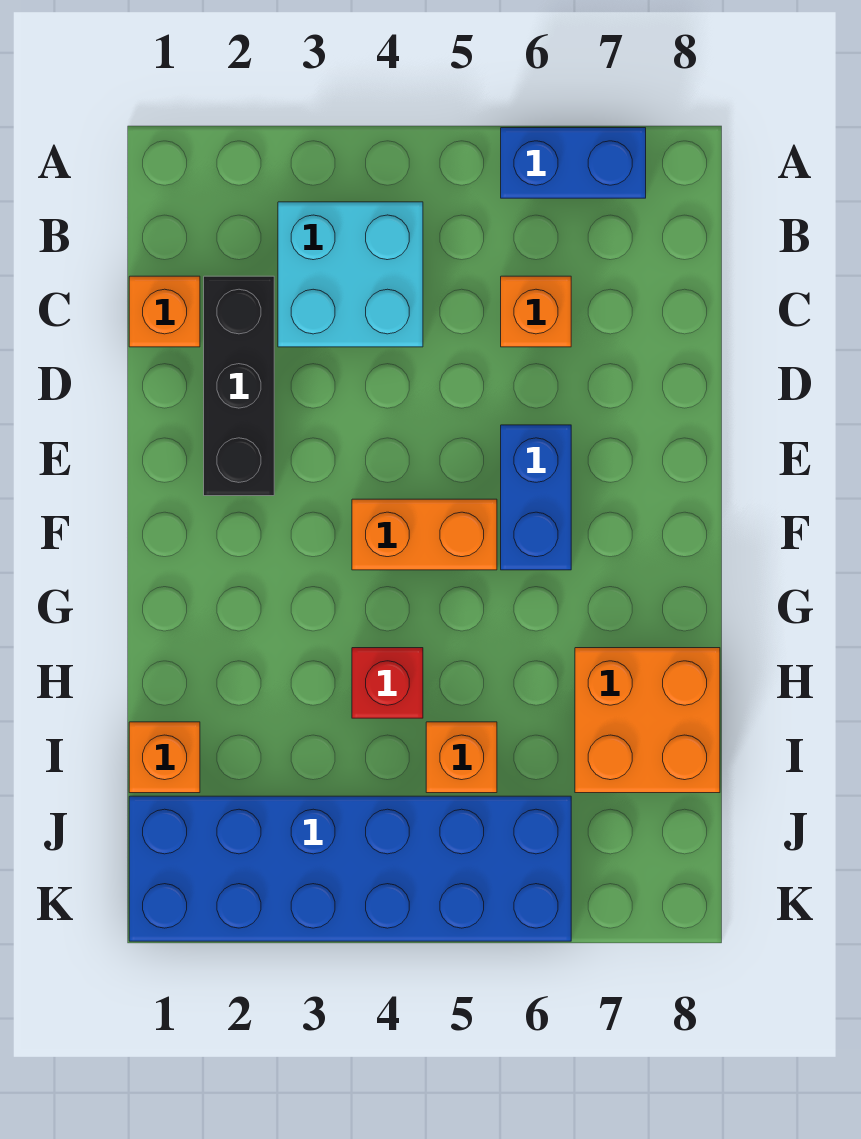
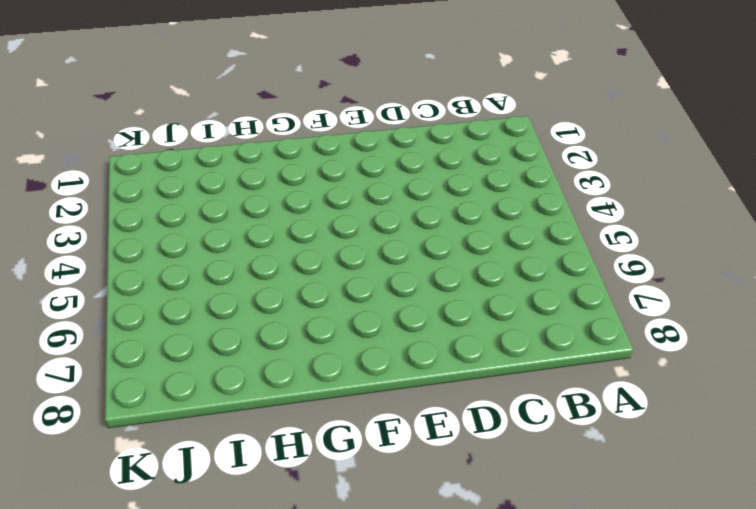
none -> blue 1x2 brick [501,128,646,198]
none -> cyan 2x2 brick [278,202,423,347]
none -> orange 1x1 brick [129,276,200,347]

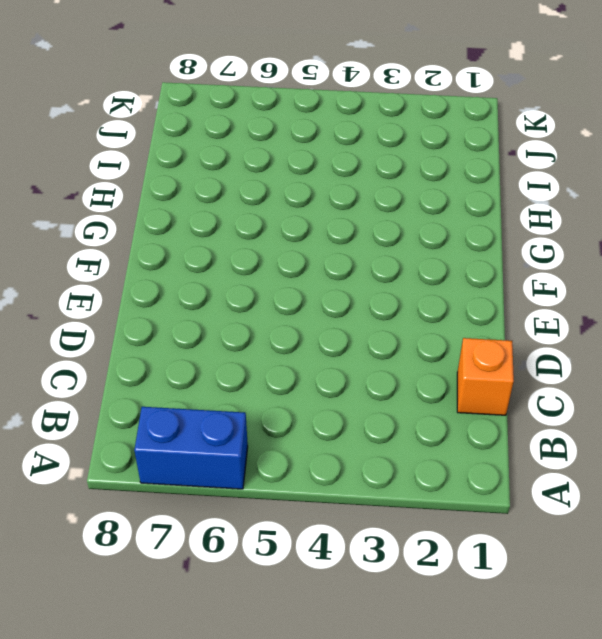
none -> cyan 2x2 brick [278,202,423,347]
none -> black 1x3 brick [204,276,274,496]
none -> orange 1x1 brick [501,276,571,347]

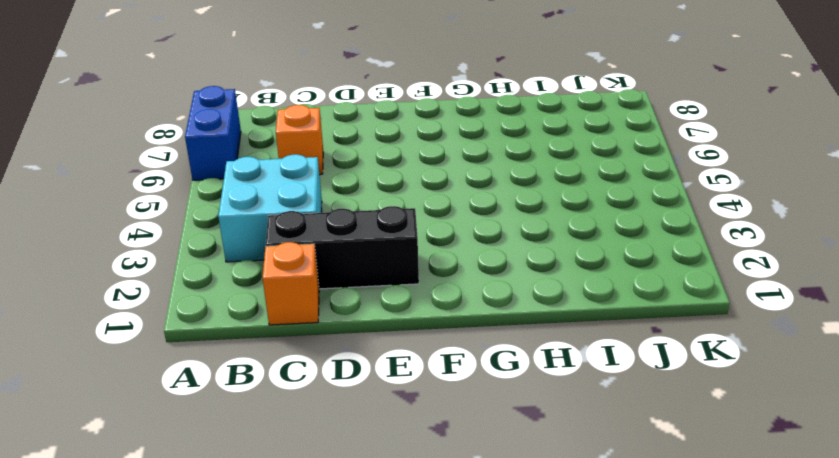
none -> blue 1x2 brick [501,425,571,570]
none -> orange 1x2 brick [352,499,497,570]
none -> red 1x1 brick [352,648,423,718]

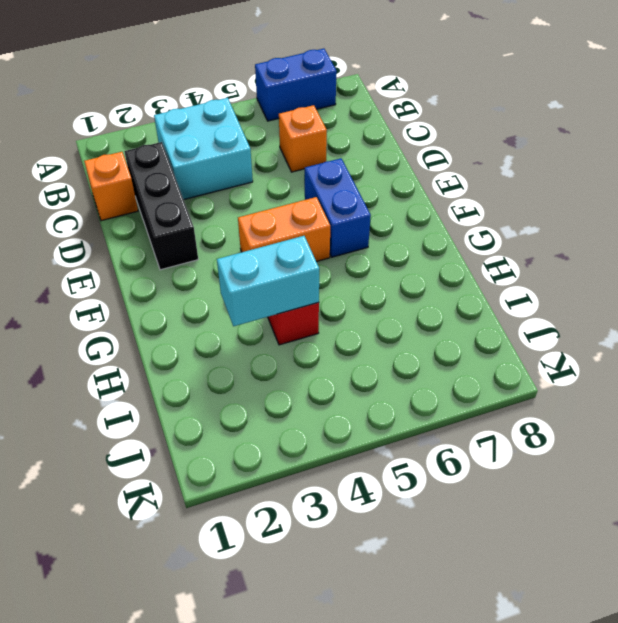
cyan 1x2 brick [217,236,319,326] -> none
none -> orange 2x2 brick [575,648,720,793]
none -> orange 1x1 brick [129,722,200,793]
none -> orange 1x1 brick [426,722,497,793]

